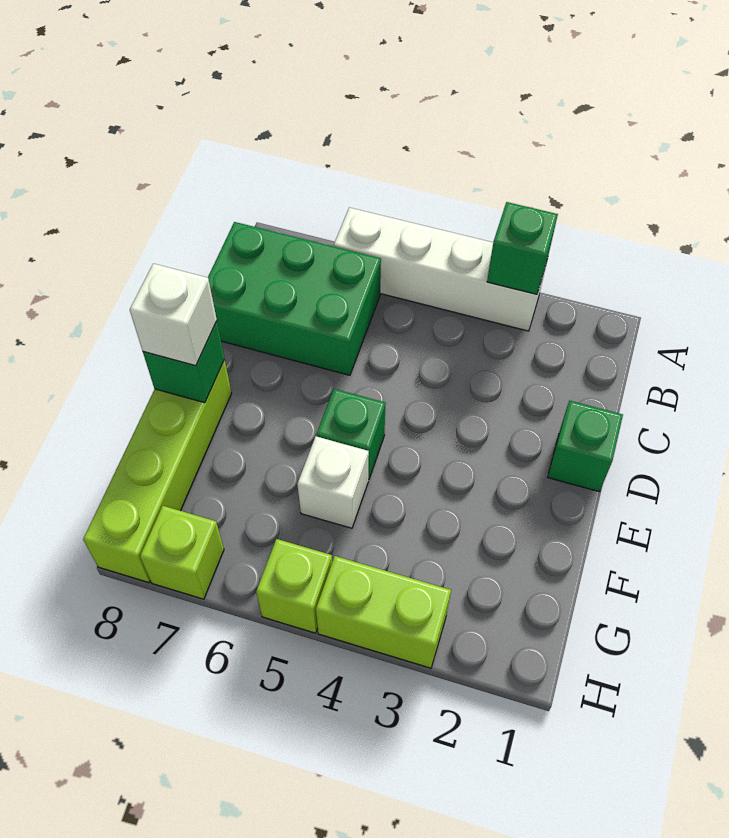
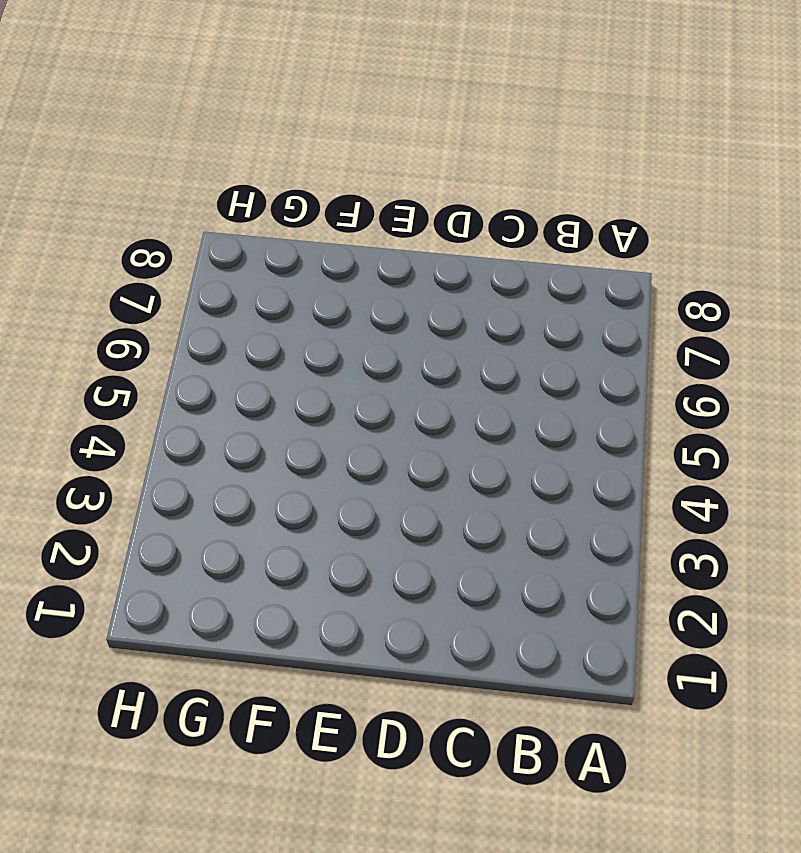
none -> white 1x4 brick [334,208,547,331]
none -> green 2x3 brick [208,222,381,375]
none -> green 1x1 brick [548,401,623,492]

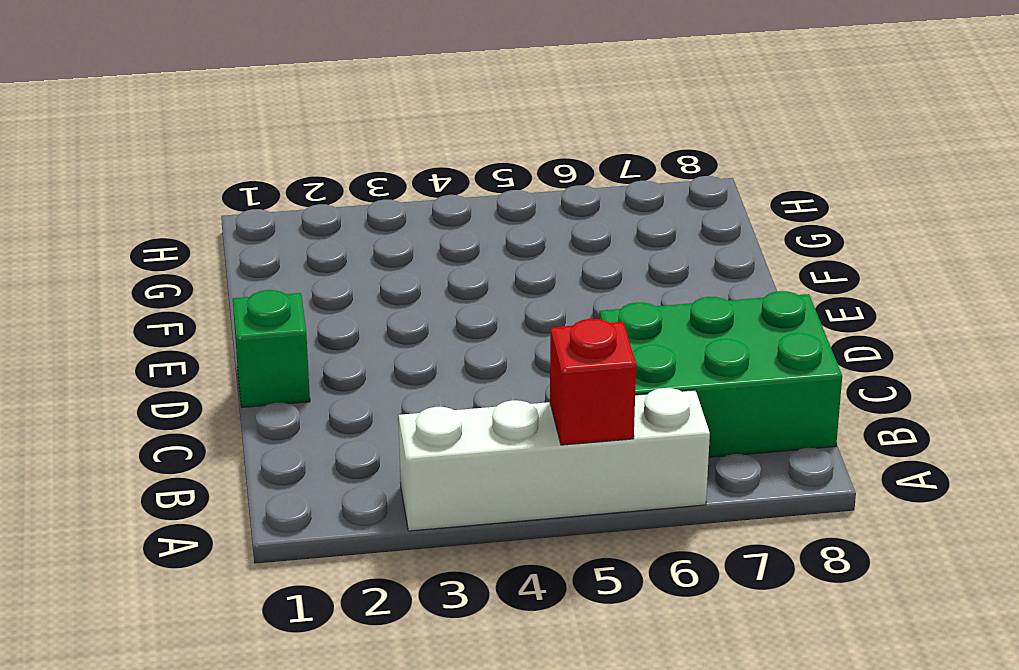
red 1x1 brick [550,319,636,445] -> none
none -> green 1x1 brick [316,389,386,480]
none -> lime 1x4 brick [83,360,232,583]
none -> white 1x1 brick [297,436,369,528]

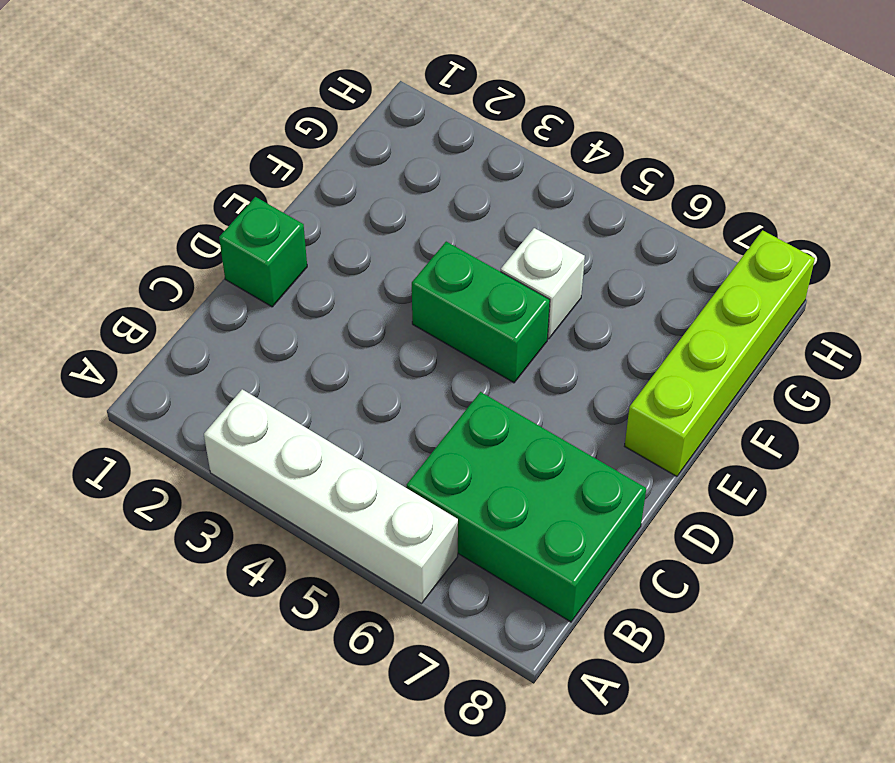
green 1x2 brick [412,242,550,383] -> green 1x1 brick [316,389,386,480]
none -> lime 1x2 brick [316,556,451,668]
none -> lime 1x1 brick [256,539,332,633]
none -> lime 1x1 brick [140,506,224,599]

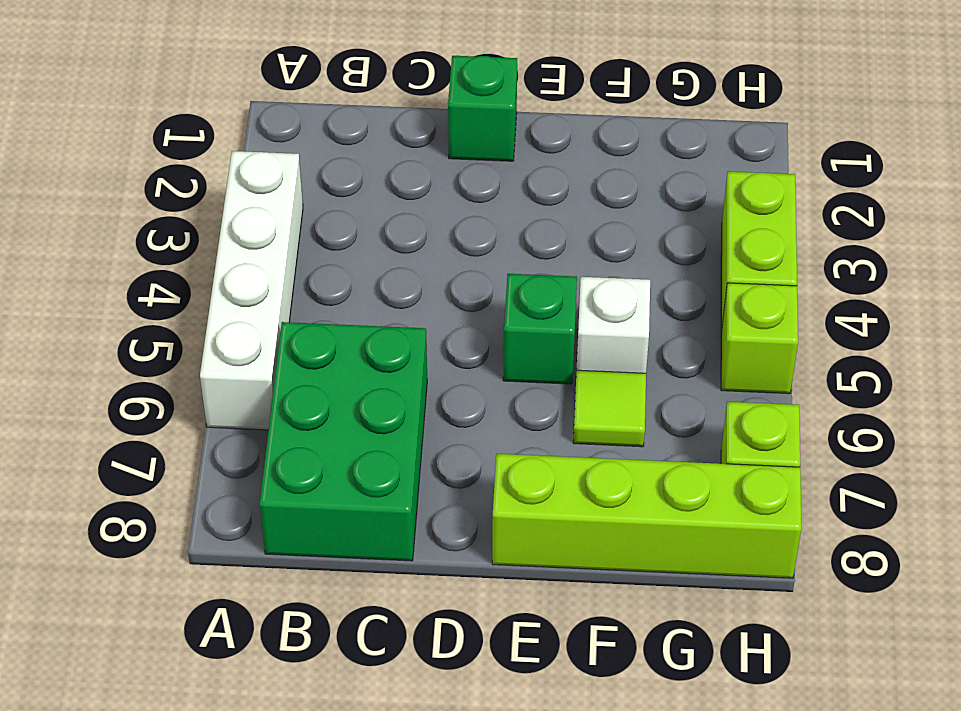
lime 1x1 tile [573,370,646,447] -> none
none -> green 1x1 brick [487,202,558,294]
none -> green 1x1 brick [143,321,224,403]
none -> white 1x1 brick [130,264,217,366]

